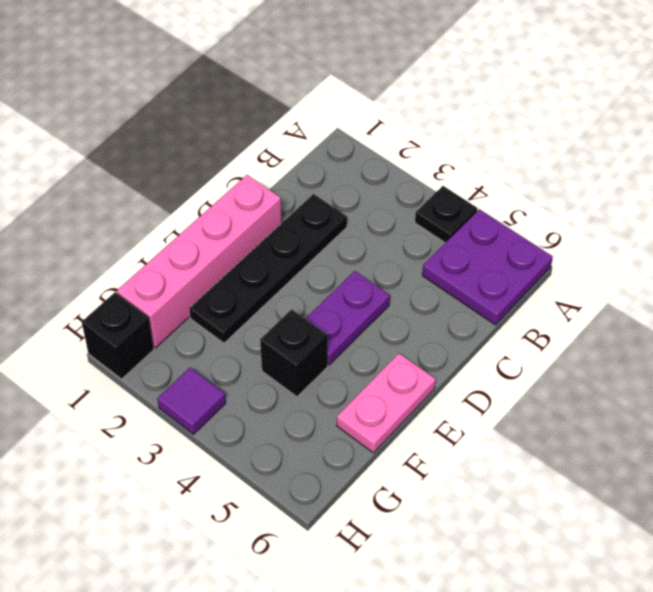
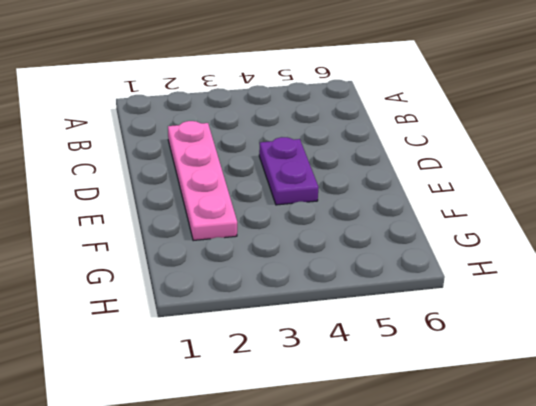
pink 1x4 plate [168,121,237,241] -> black 1x4 plate [189,194,347,343]
none -> black 1x1 plate [415,186,478,243]
none -> purple 2x2 plate [422,209,553,325]

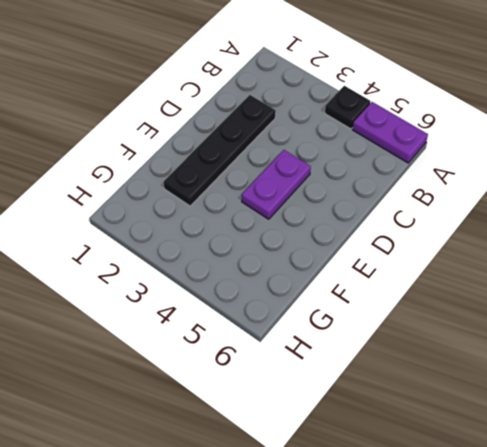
purple 1x2 plate [353,102,428,163] -> purple 2x2 plate [422,209,553,325]
none -> pink 1x4 brick [117,175,282,348]
none -> pink 1x2 plate [337,353,436,453]

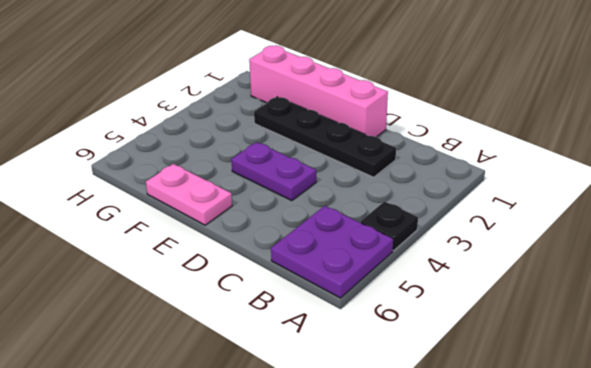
none -> black 1x1 brick [260,309,328,397]
none -> black 1x1 brick [82,292,154,379]

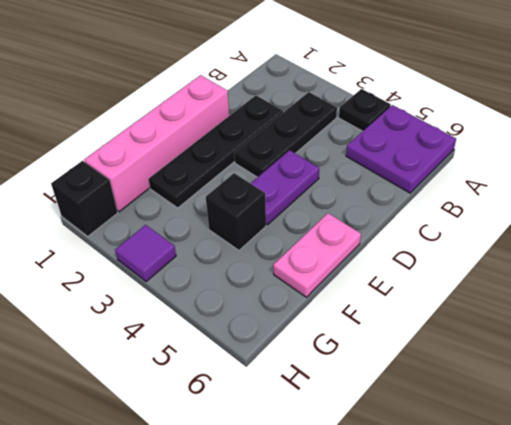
black 1x3 plate [234,92,337,177] -> none

